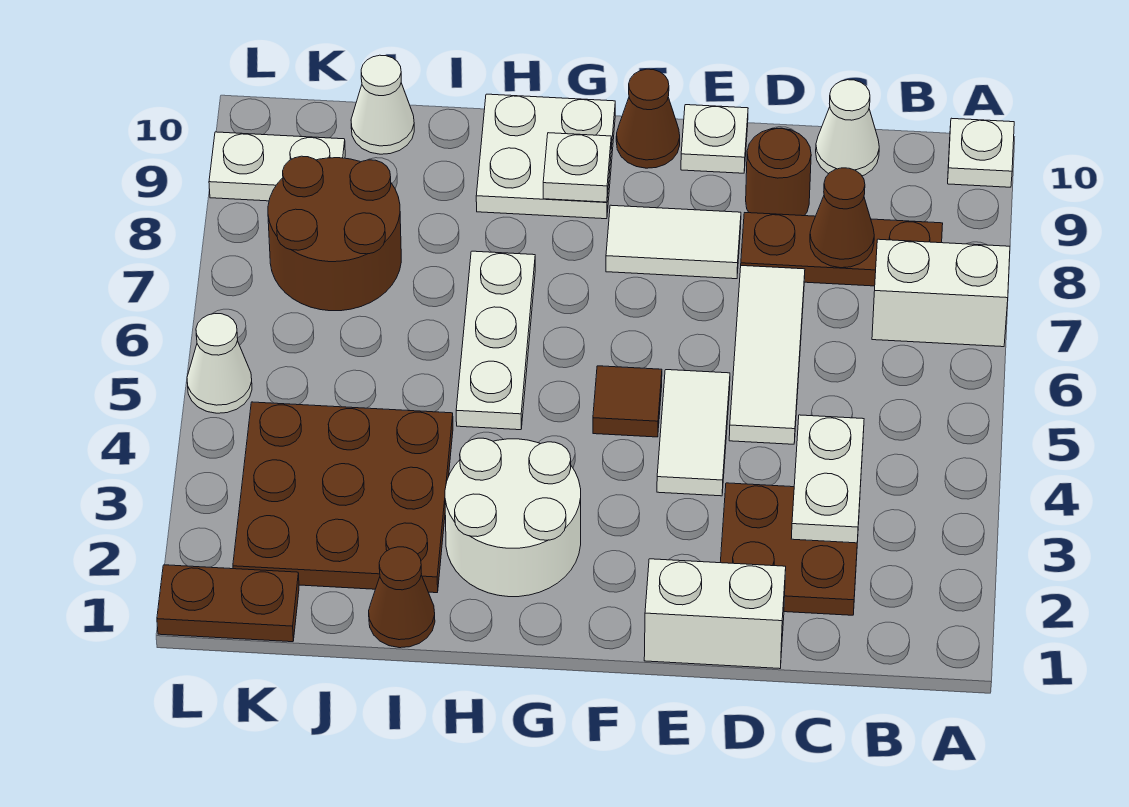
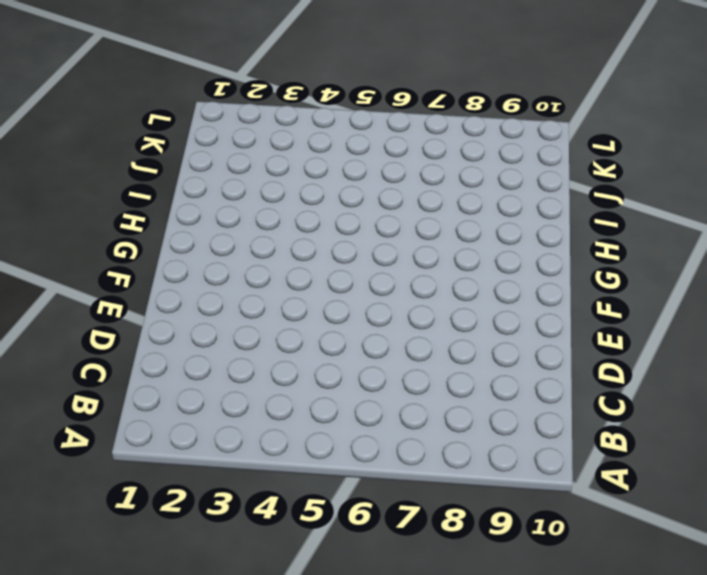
none -> white 1x2 brick [872,239,1010,347]
none -> white 1x1 plate [948,118,1014,187]
none -> brown 1x3 plate [741,213,943,286]

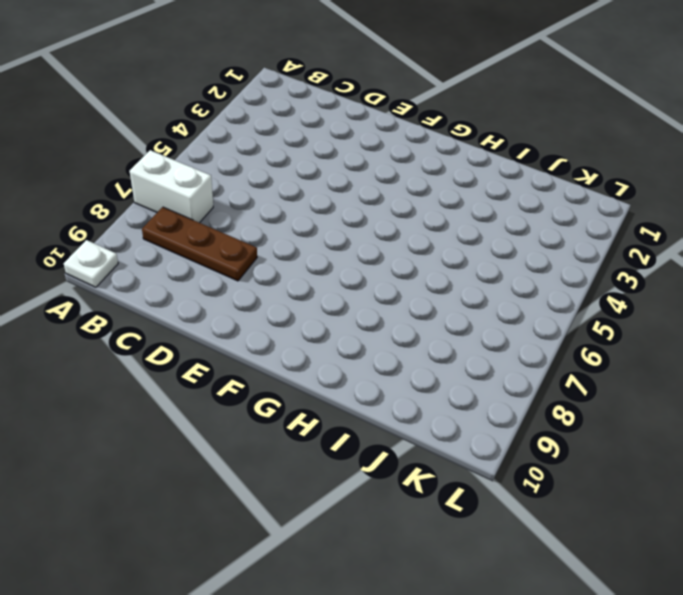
none -> brown 2x2 plate [720,483,860,615]
none -> white 1x1 cone [816,80,879,176]
none -> white 1x2 brick [644,559,786,669]

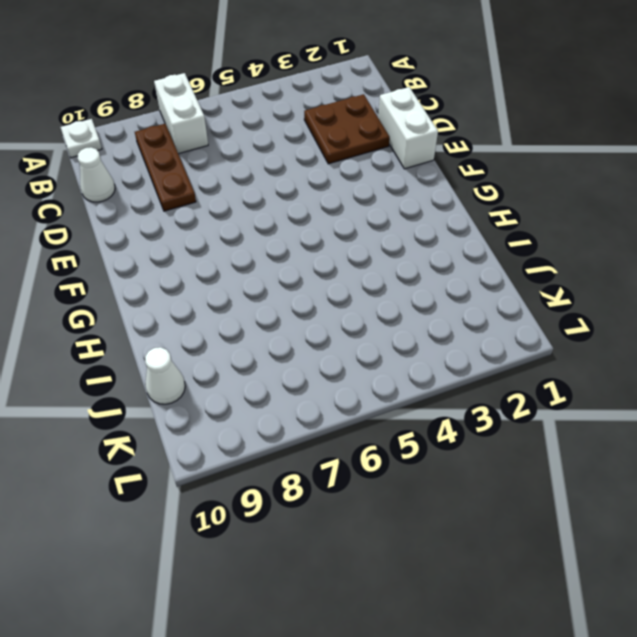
none -> white 1x3 tile [729,266,805,444]
none -> brown 1x1 round brick [746,128,811,216]
none -> white 1x2 tile [657,370,730,496]

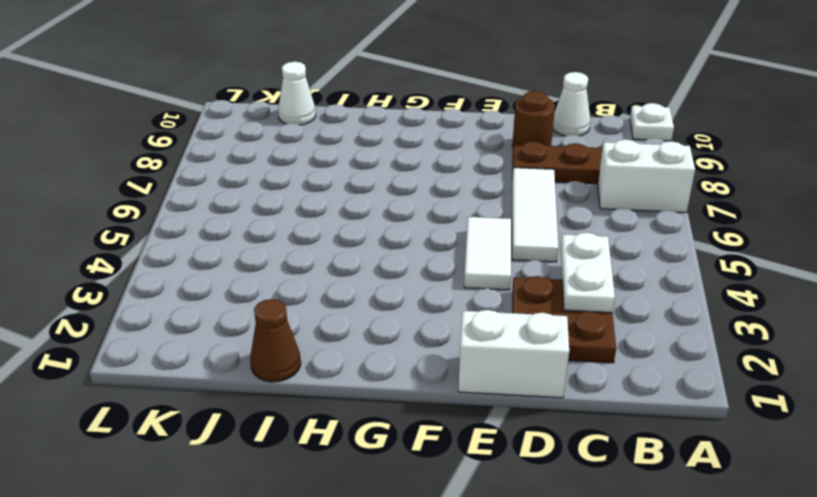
none -> white 1x2 tile [606,205,741,279]
none -> white 1x1 plate [681,105,748,173]
none -> brown 1x1 tile [593,366,662,437]

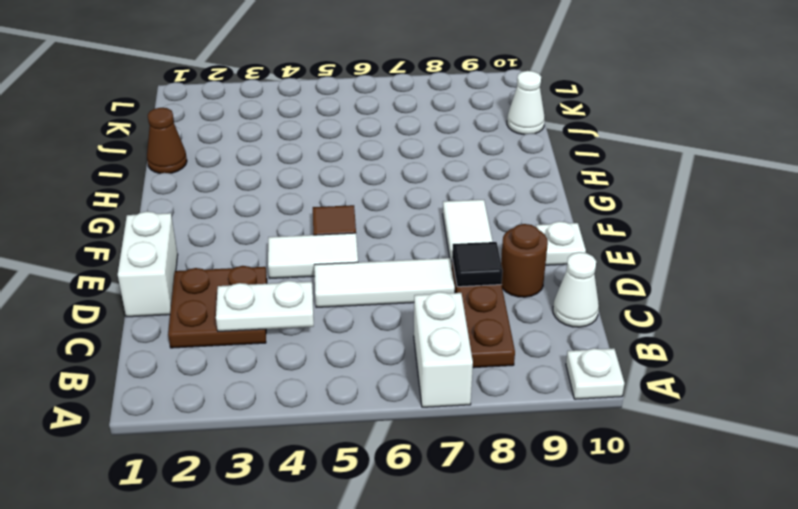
black 1x1 tile [452,242,503,287] -> none
none -> brown 1x1 cone [616,69,680,168]
none -> white 2x2 round brick [445,438,581,597]
none -> white 2x2 plate [476,94,615,219]

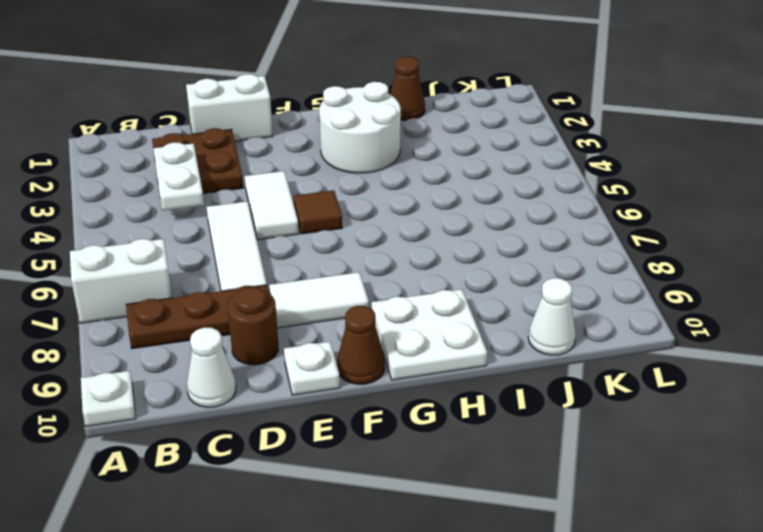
none -> white 1x3 plate [456,251,535,430]
none -> brown 3x3 plate [233,402,453,593]
none -> brown 2x2 round brick [268,156,401,311]

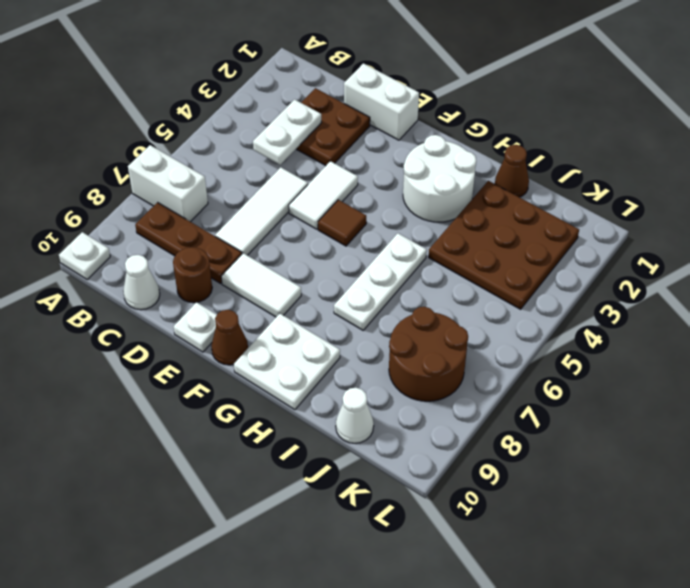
none -> brown 1x2 plate [157,565,299,642]
none -> white 1x2 plate [209,132,345,201]
none -> white 1x1 cone [187,314,252,413]

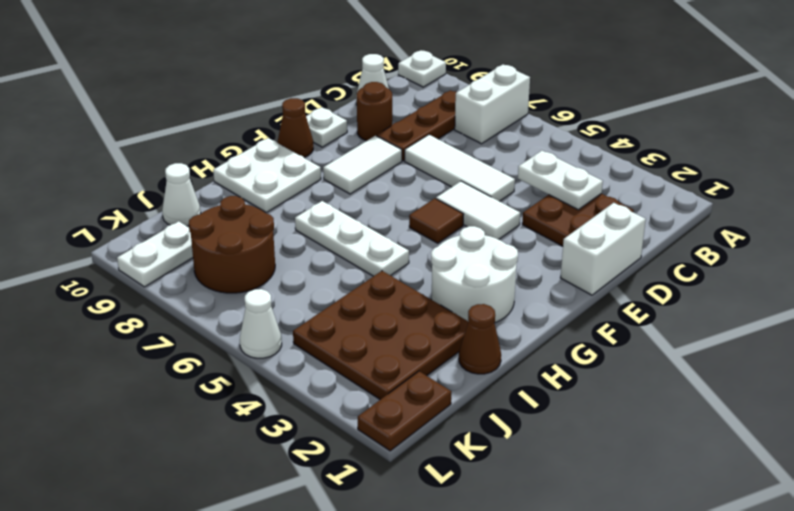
none -> brown 1x1 cone [810,168,874,268]
none -> white 1x1 plate [543,133,611,202]

